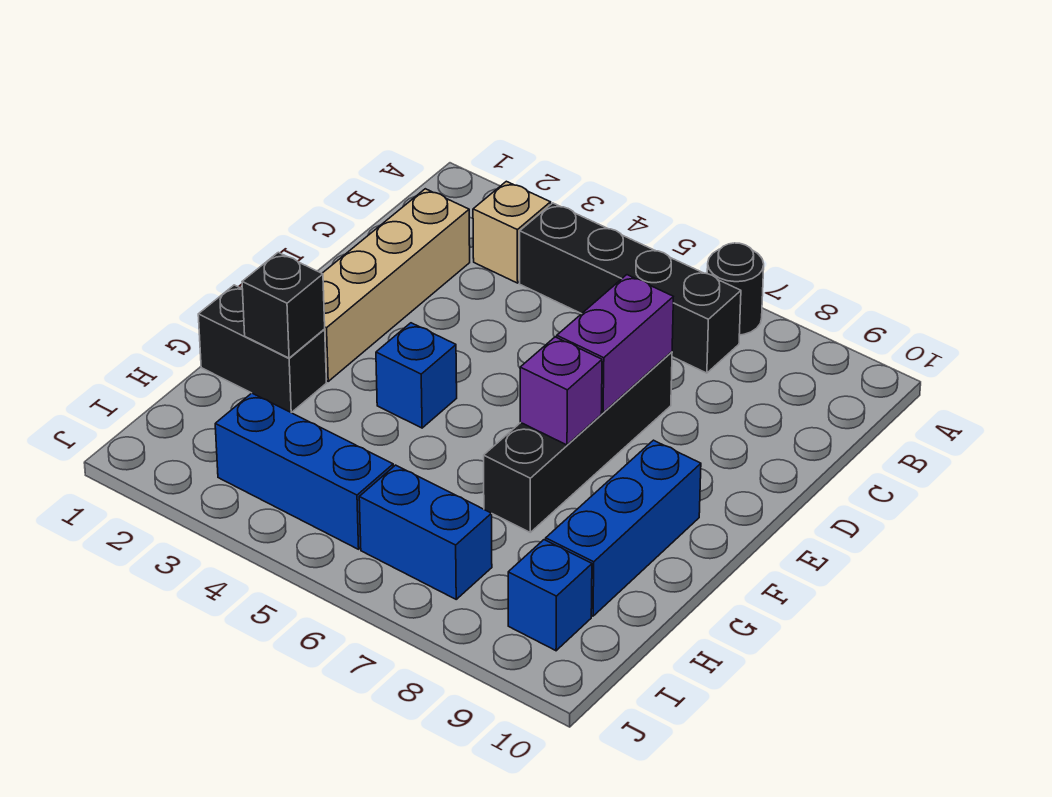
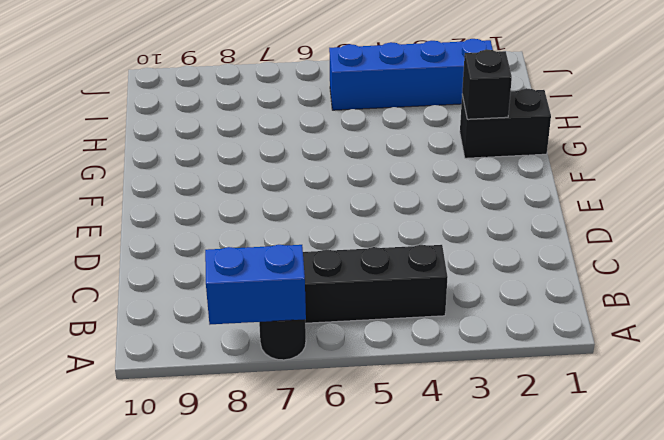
blue 1x2 brick [205,245,306,324] -> blue 1x2 brick moved to [359,465,492,599]
blue 1x4 brick [329,39,493,110] -> blue 1x3 brick [215,393,393,549]
none -> tan 1x1 brick [473,181,551,283]
none -> tan 1x4 brick [322,189,470,381]
none -> black 1x4 brick [484,352,672,532]

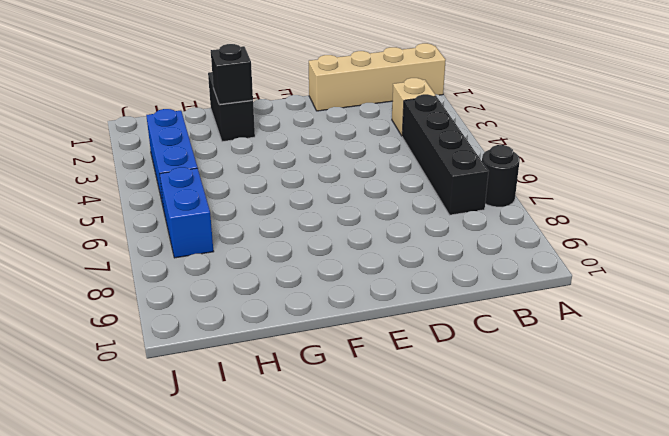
tan 1x4 brick [309,43,446,111] -> tan 1x4 brick moved to [322,189,470,381]
none -> black 1x4 brick [484,352,672,532]
none -> blue 1x1 brick [376,323,457,428]
none -> blue 1x3 brick [546,440,701,616]

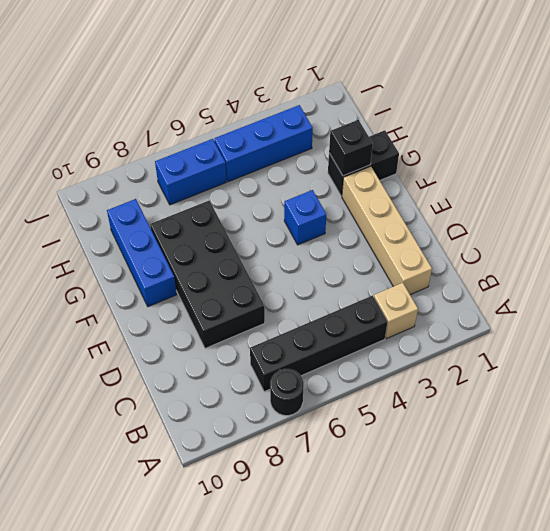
black 2x4 brick [150,201,265,348] -> black 1x4 brick [484,352,672,532]
none -> blue 1x1 brick [508,540,592,651]
none -> purple 1x2 brick [557,275,673,413]
none -> purple 1x1 brick [520,337,602,445]

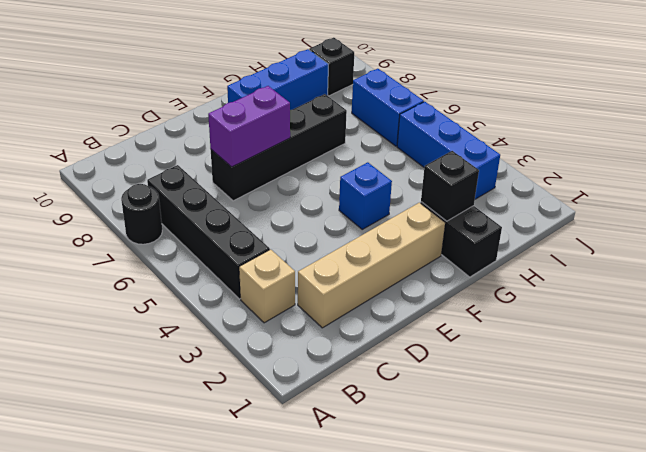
black 1x1 brick [309,38,354,96] -> blue 1x1 brick [508,540,592,651]
none -> purple 1x1 brick [520,337,602,445]

